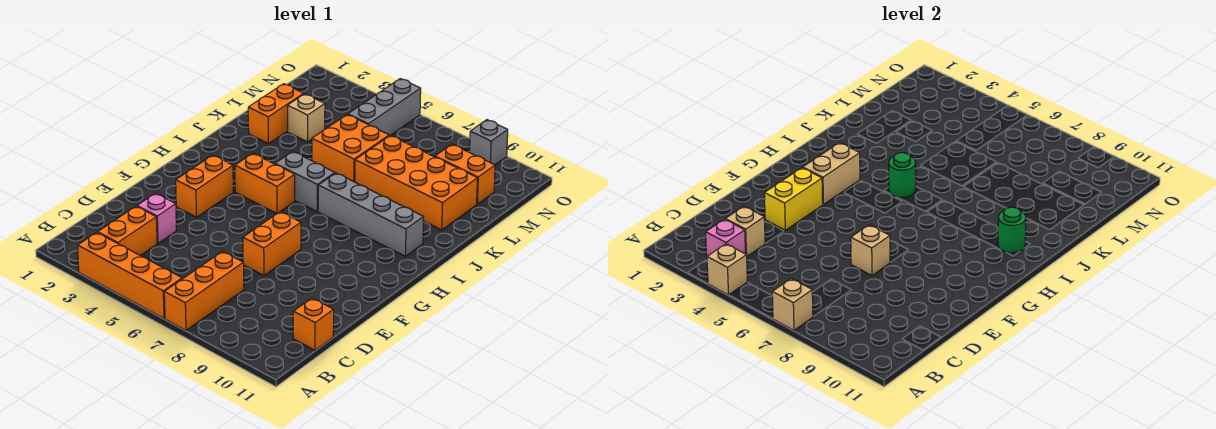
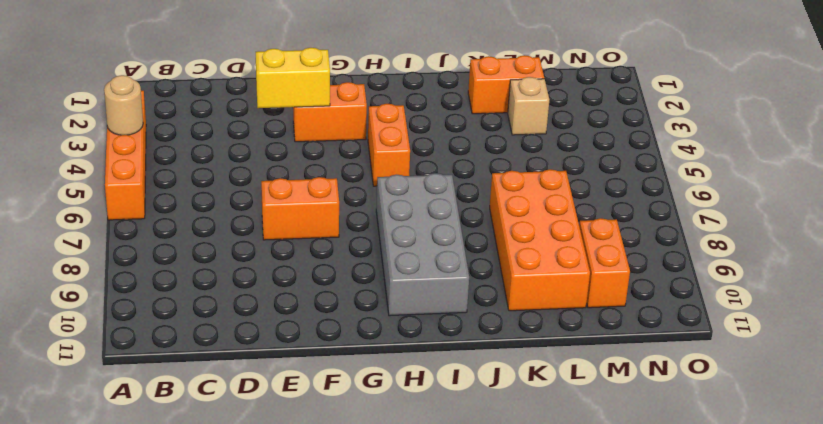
tan 1x1 round brick [104,75,143,135] -> tan 1x1 brick [707,244,747,295]
grey 2x4 brick [376,173,469,316] -> grey 1x4 brick [318,173,423,256]
none -> orange 1x3 brick [164,251,244,330]
none -> orange 1x2 brick [98,206,157,256]
none -> orange 1x1 brick [293,298,334,350]

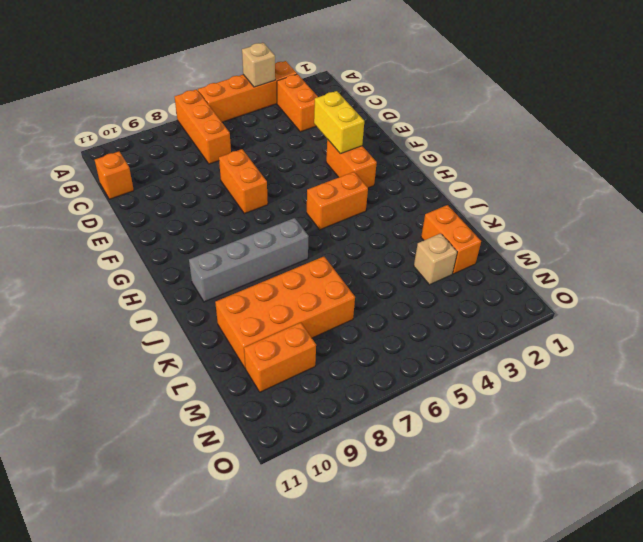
none -> pink 1x1 brick [137,193,176,243]
none -> grey 1x2 brick [275,151,335,212]
none -> orange 2x2 brick [312,115,389,182]

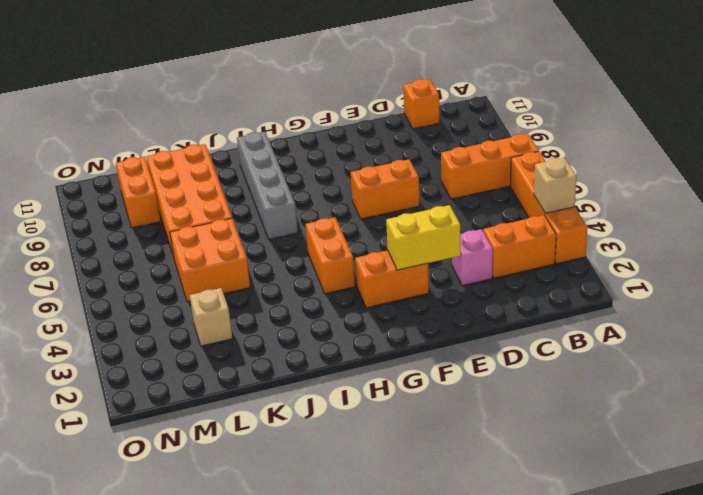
none -> grey 1x2 brick [275,151,335,212]
none -> orange 1x2 brick [248,84,304,144]
none -> grey 1x3 brick [348,79,421,136]

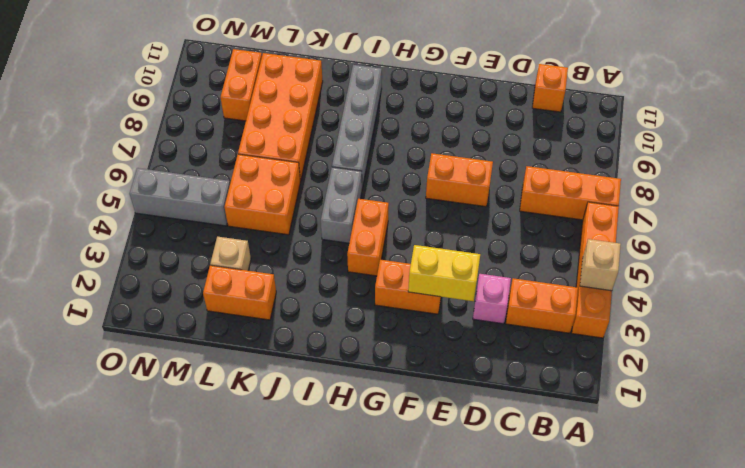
none -> grey 1x1 brick [470,120,508,165]
none -> tan 1x1 brick [772,279,813,330]
none -> pink 1x1 brick [706,219,746,256]

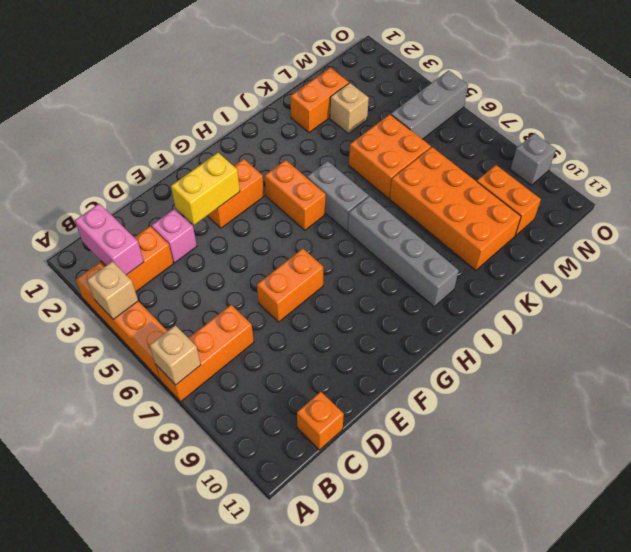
pink 1x2 brick [75,203,144,275] -> pink 1x1 brick [706,219,746,256]
none -> tan 1x1 brick [725,206,765,256]
none -> tan 1x1 brick [851,225,890,276]
none -> tan 1x2 brick [803,143,860,204]

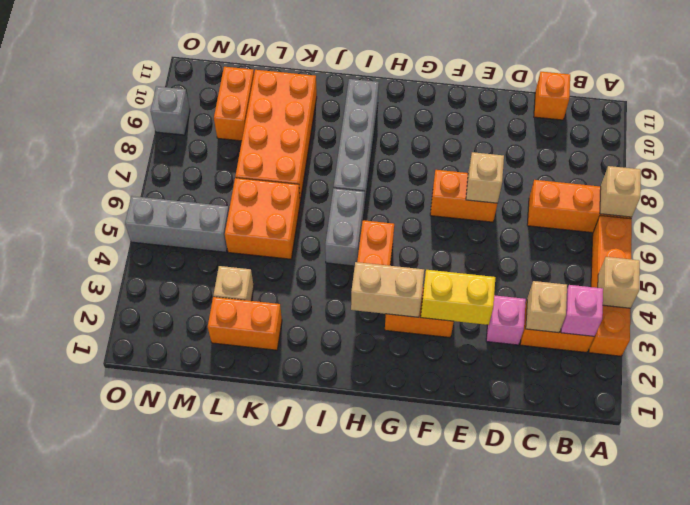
none -> green 1x1 round brick [889,153,916,197]
none -> green 1x1 round brick [998,207,1026,253]

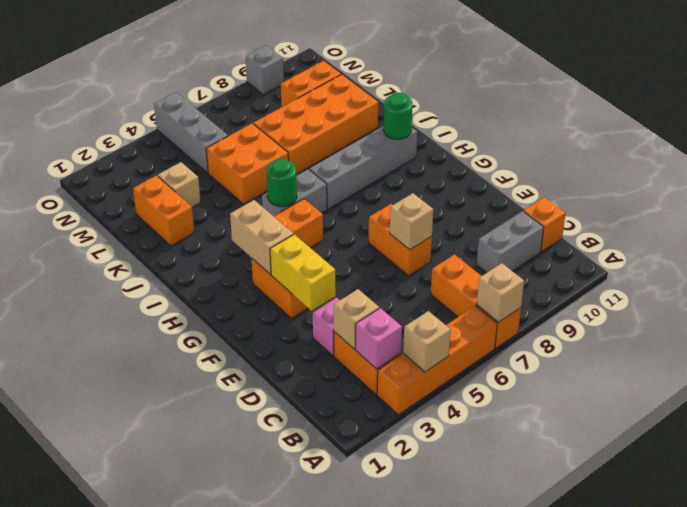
grey 1x2 brick [477,211,544,273] -> none

